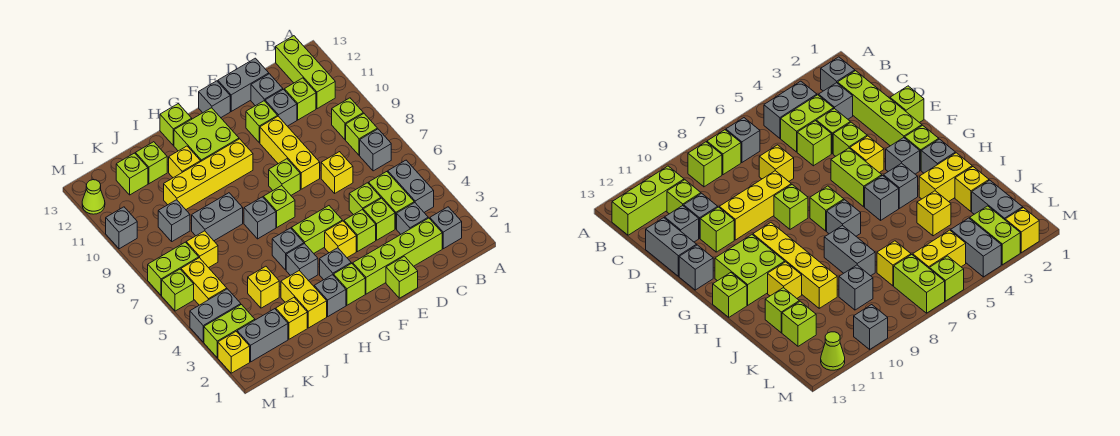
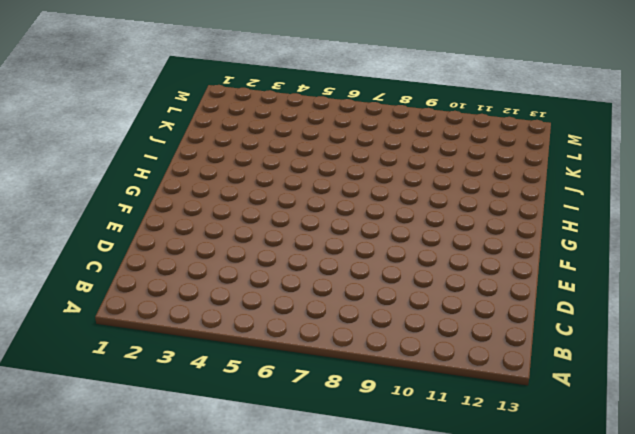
none -> grey 1x1 brick [430,207,462,249]
none -> grey 1x2 brick [388,160,434,212]
none -> grey 1x1 brick [360,129,391,171]
none -> lime 1x1 brick [346,114,377,155]

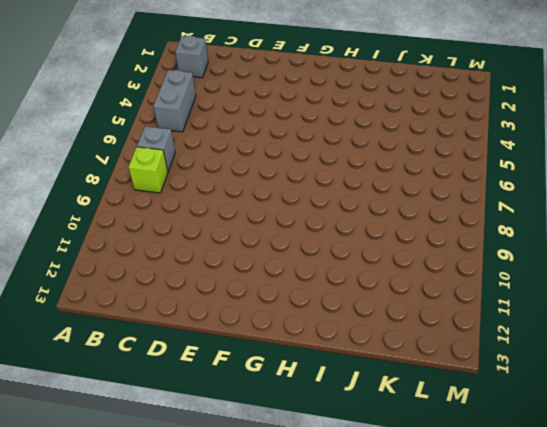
none -> lime 1x1 brick [332,98,363,140]
none -> lime 1x3 brick [276,36,335,109]
none -> lime 1x4 brick [353,218,442,294]
none -> grey 1x1 brick [397,203,428,234]

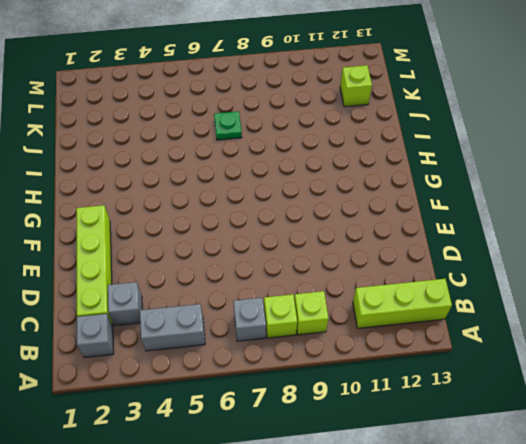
green 1x1 plate [214,111,242,140] -> none
none -> lime 1x2 brick [369,172,414,229]
none -> lime 1x1 brick [284,78,316,120]
none -> lime 1x1 brick [363,198,395,240]
none -> lime 1x1 brick [349,183,381,215]

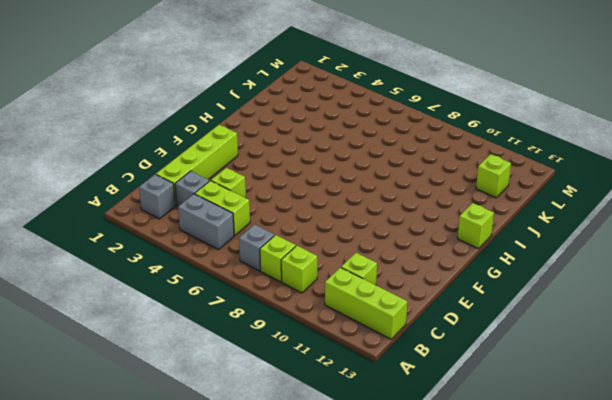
none -> lime 1x1 brick [349,183,381,215]
none -> yellow 1x1 brick [321,152,353,193]
none -> grey 1x1 brick [265,89,297,126]
none -> grey 1x1 brick [251,74,283,106]

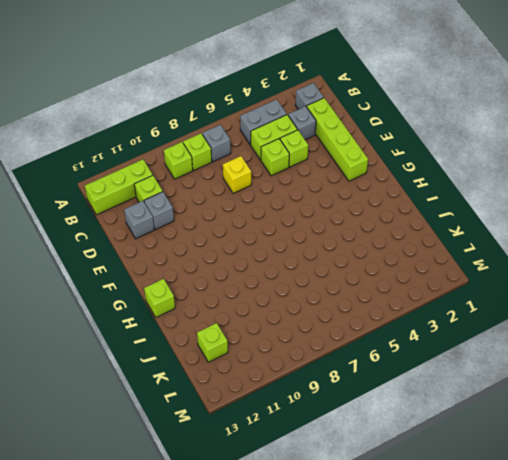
none -> grey 1x2 brick [218,58,269,111]
none -> lime 1x1 brick [386,256,418,298]
none -> lime 1x1 brick [344,210,376,252]
none -> yellow 1x3 brick [260,116,320,189]

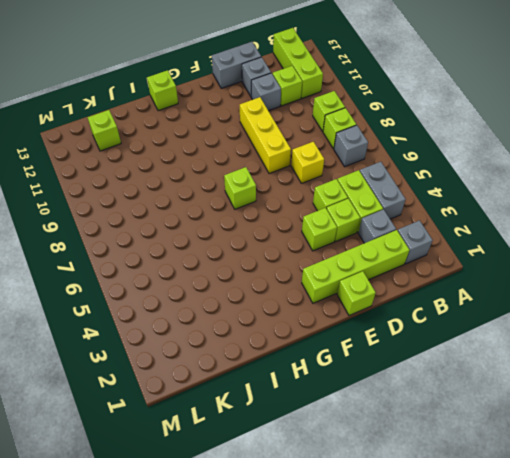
none -> lime 1x1 brick [246,101,278,143]
none -> yellow 1x1 brick [325,221,356,258]
none -> lime 1x2 brick [291,206,342,253]
none -> lime 1x1 brick [269,159,300,195]

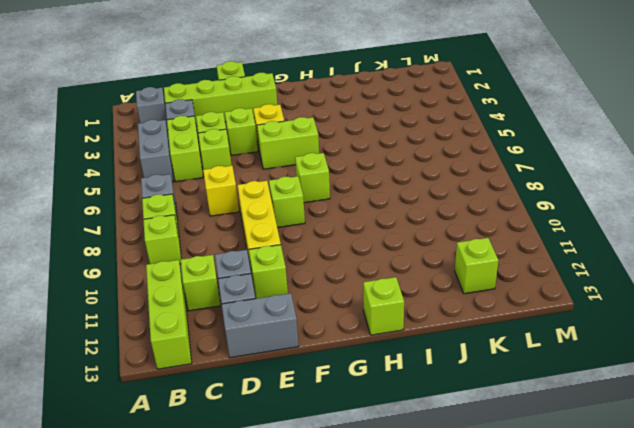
none -> grey 1x1 brick [199,81,230,117]
none -> lime 1x1 brick [334,263,365,305]
none -> grey 1x1 brick [320,248,351,280]
none -> yellow 1x4 brick [164,139,253,209]

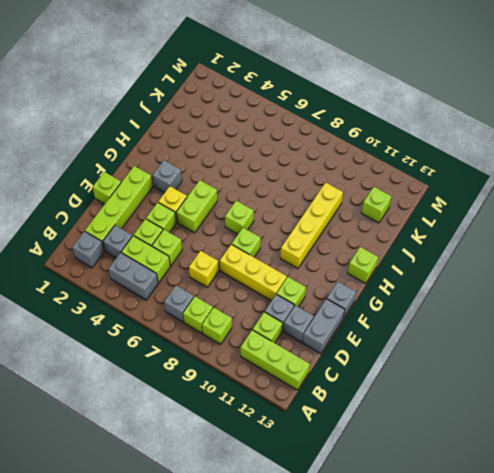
none -> lime 1x1 brick [334,263,365,305]
none -> lime 2x2 brick [174,108,239,162]
none -> grey 1x1 brick [314,275,346,316]
none -> grey 1x1 brick [286,244,318,281]

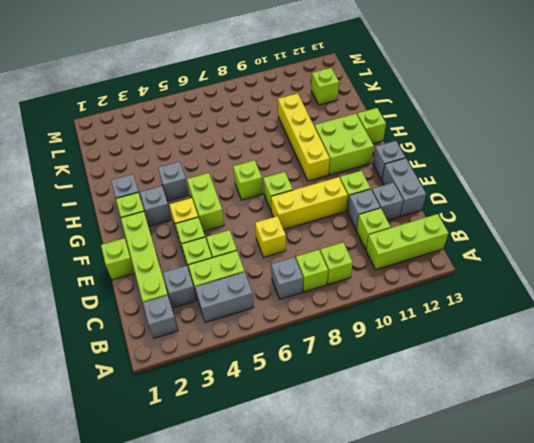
none -> grey 1x1 brick [272,228,304,270]
none -> grey 1x1 brick [244,197,276,239]
none -> yellow 1x2 brick [281,271,327,328]
none -> grey 1x2 brick [192,193,243,241]

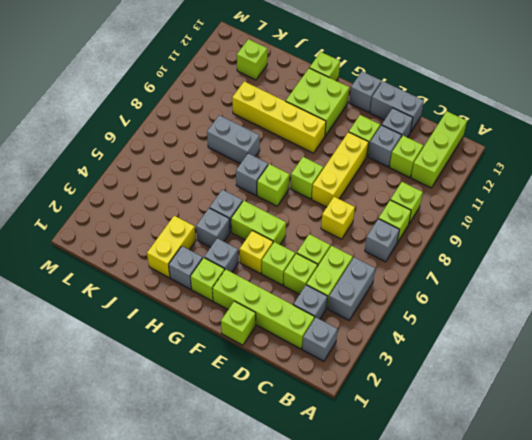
none -> yellow 1x1 brick [169,146,200,178]
none -> yellow 1x1 brick [276,298,307,339]
none -> yellow 1x1 brick [248,266,279,308]
none -> lime 1x1 brick [135,142,167,184]

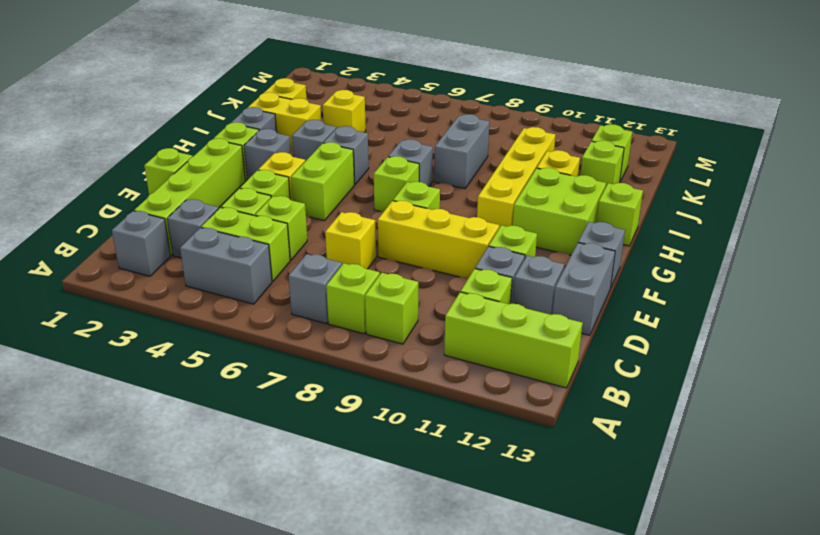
none -> grey 1x2 brick [237,309,288,362]
none -> yellow 1x1 brick [186,231,218,268]
none -> grey 1x1 brick [158,200,190,241]
none -> lime 1x2 brick [204,305,255,358]

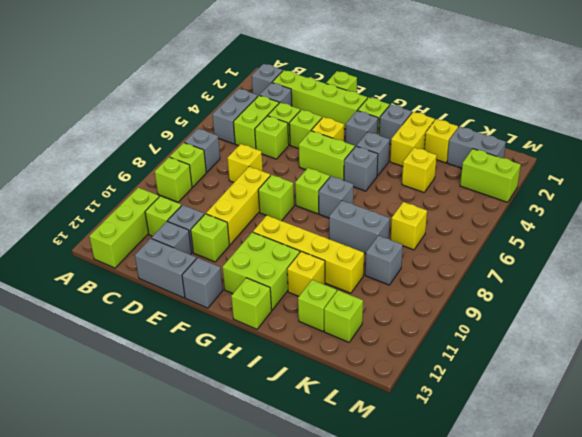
none -> grey 1x2 brick [190,289,241,342]
none -> yellow 1x2 brick [181,258,227,305]
none -> lime 1x2 brick [148,242,199,295]
none -> yellow 1x1 brick [218,332,250,373]

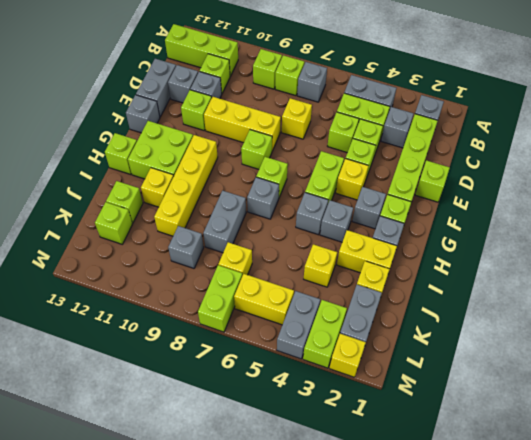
none -> lime 1x1 brick [162,269,194,311]
none -> grey 1x1 brick [106,207,137,249]
none -> lime 1x1 cone [82,180,105,214]

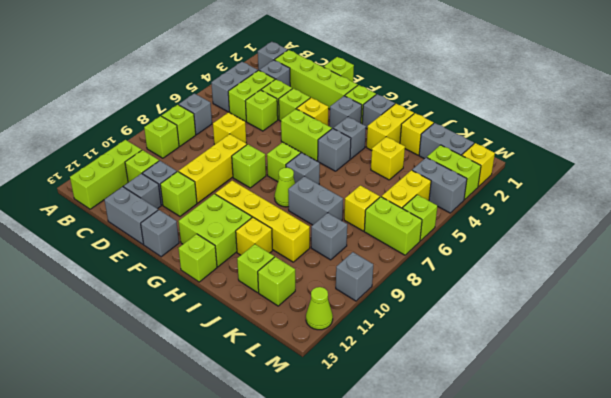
lime 1x1 cone [275,168,295,207] -> none

